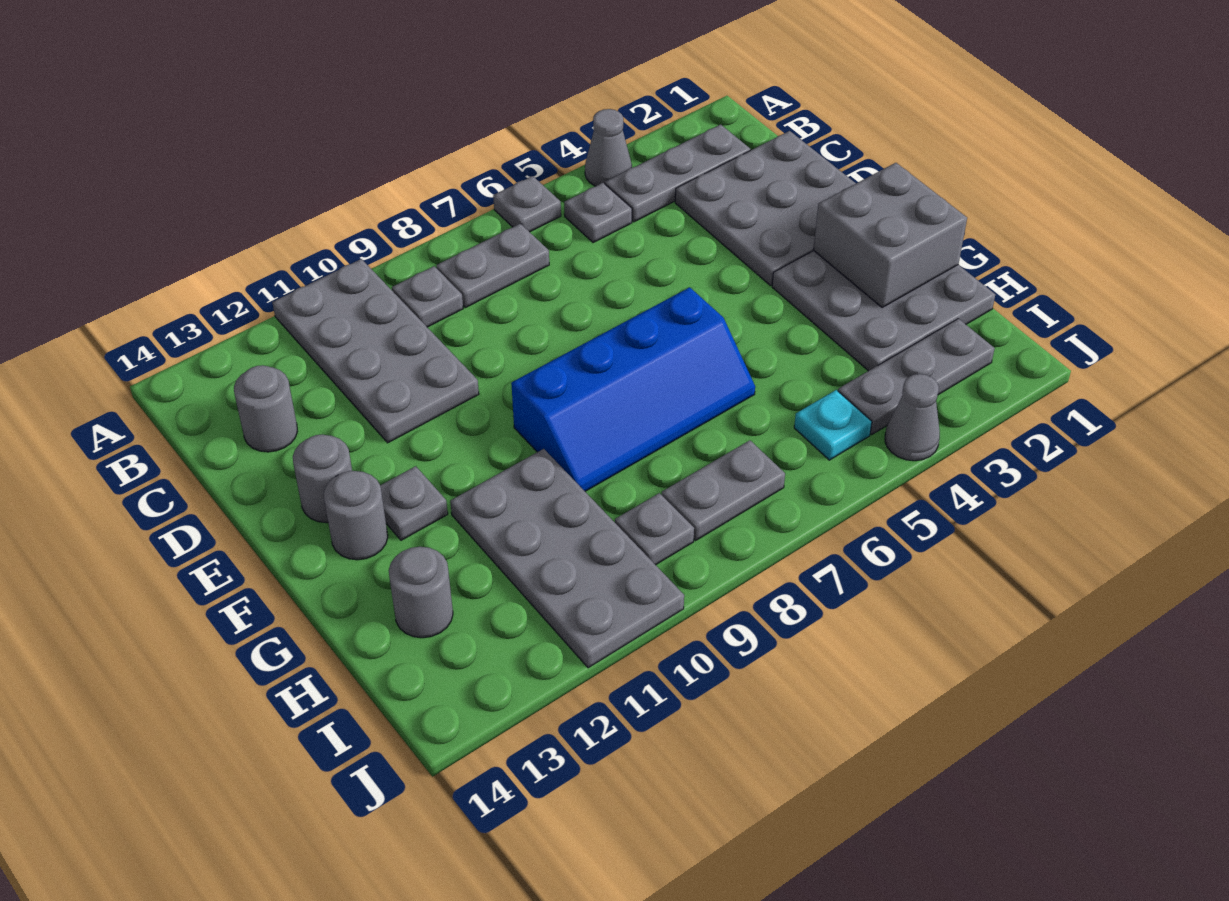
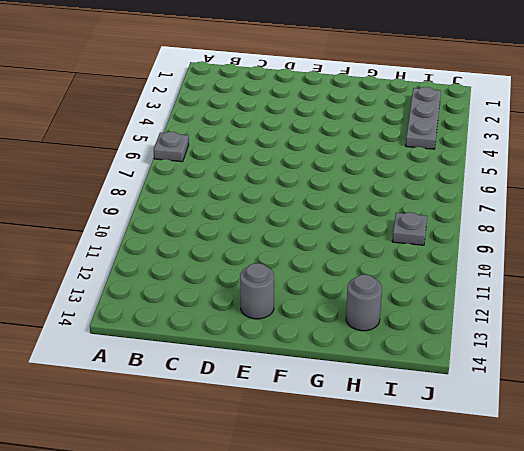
none -> grey 1x1 cone [585,109,632,186]
none -> grey 2x4 plate [272,259,479,443]
none -> grey 1x3 plate [605,125,750,222]

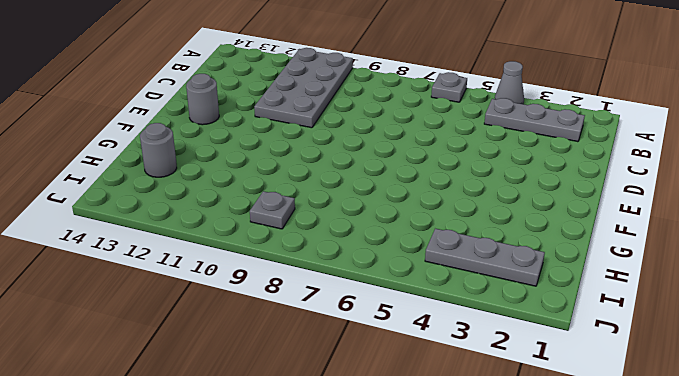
none -> grey 1x1 plate [564,183,632,243]
none -> grey 1x2 plate [436,224,549,308]
none -> grey 1x1 plate [392,266,463,327]

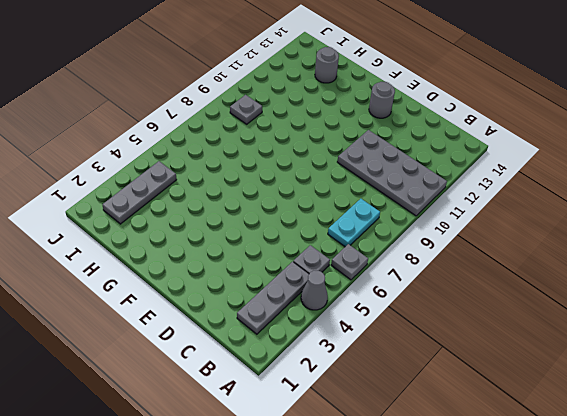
cyan 1x2 plate [328,199,380,247] -> grey 1x2 plate [436,224,549,308]
none -> grey 1x1 plate [392,266,463,327]
none -> grey 3x3 plate [675,131,856,286]
none -> grey 1x1 round brick [234,365,298,452]

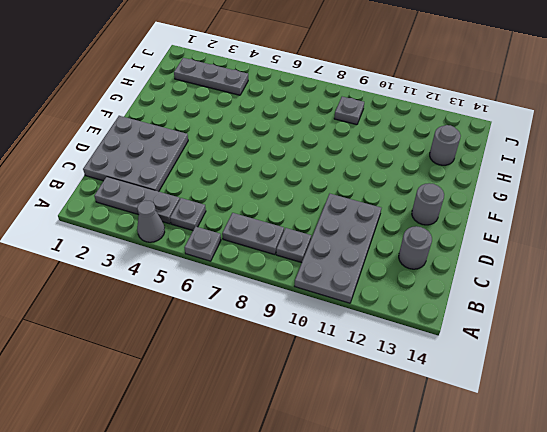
none -> grey 3x3 plate [772,251,995,371]
none -> blue 2x4 slope [511,287,755,491]
none -> grey 1x1 plate [380,466,448,540]

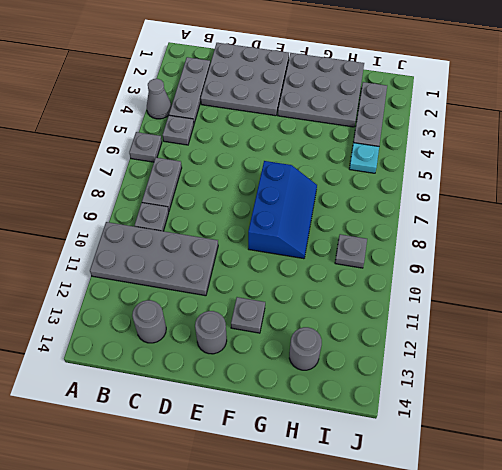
blue 2x3 slope [248,161,317,259] -> blue 2x4 slope [511,287,755,491]
none -> grey 1x1 round brick [324,471,388,560]
none -> grey 2x4 plate [450,449,684,668]
none -> grey 1x2 plate [662,440,785,540]

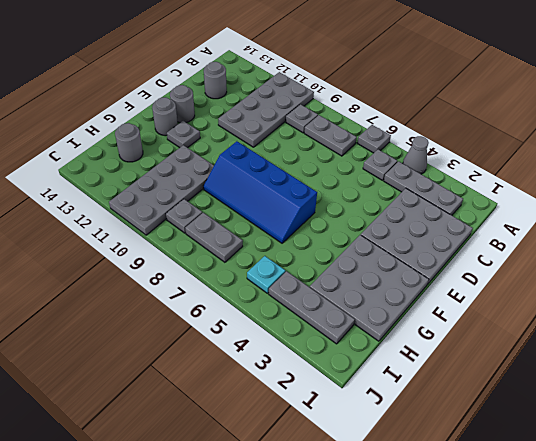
none -> grey 1x1 cone [885,374,940,461]
none -> grey 2x2 brick [813,163,967,308]

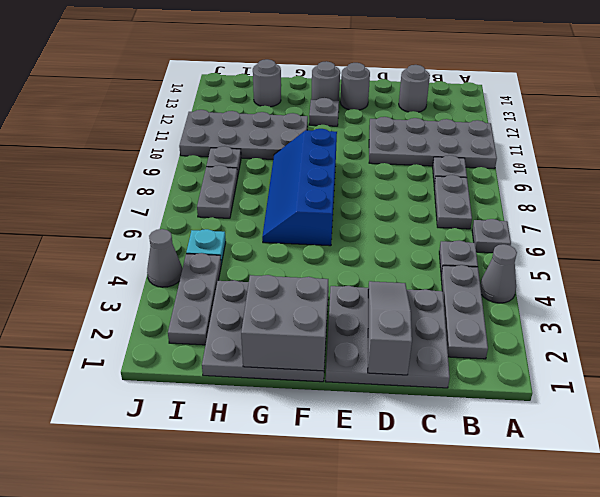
grey 1x3 slope [368,281,412,375] -> none

